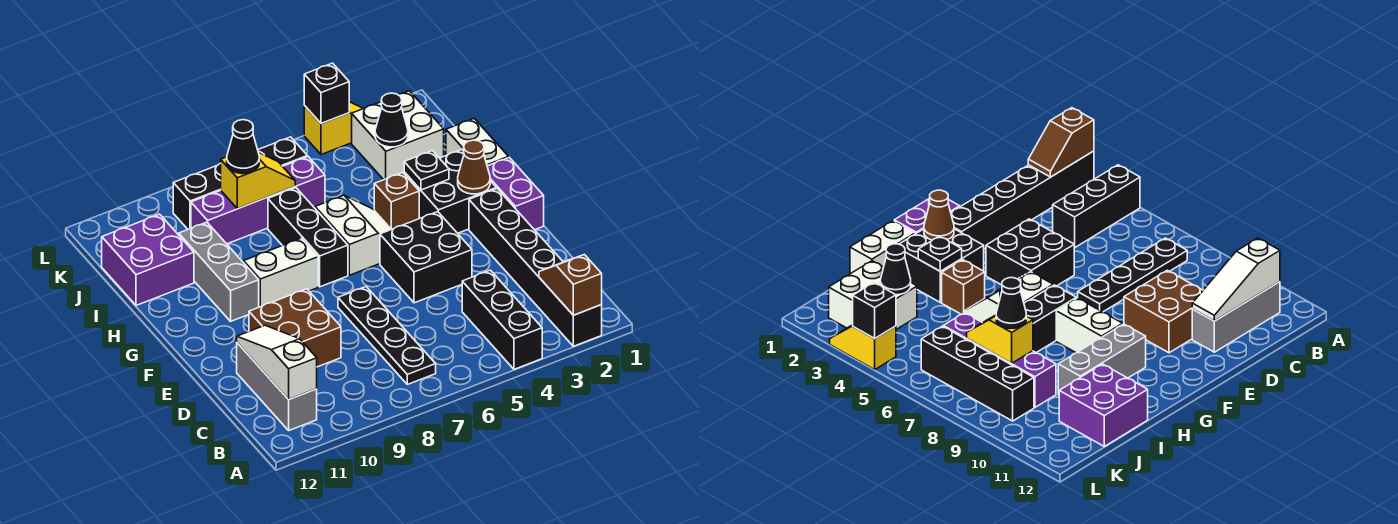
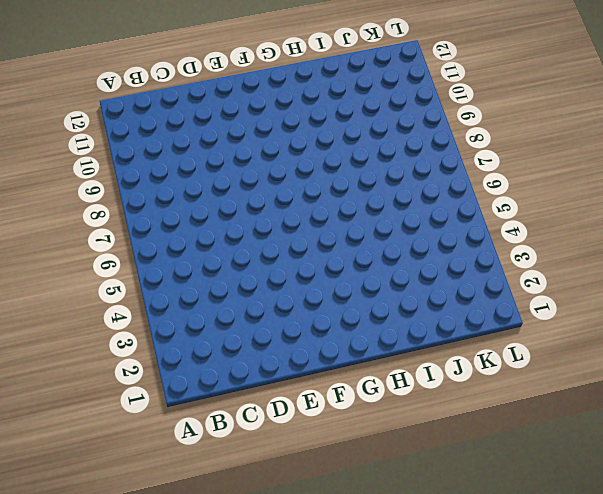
none -> black 1x6 brick [469,189,602,346]
none -> black 1x3 brick [462,270,542,369]
none -> black 1x4 plate [338,287,436,384]

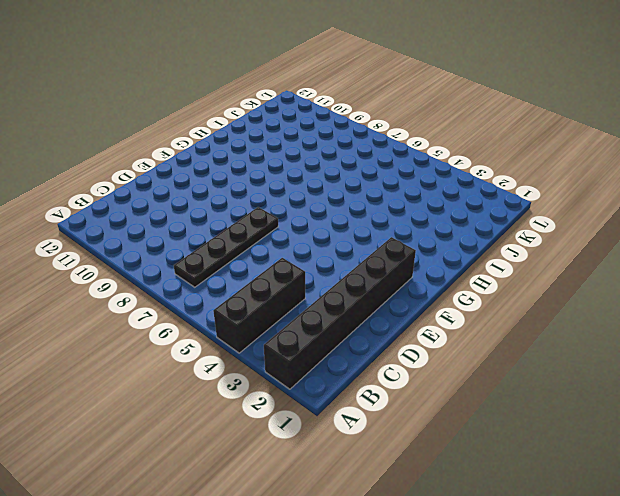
none -> grey 1x3 brick [237,343,317,430]
none -> brown 2x2 brick [249,289,341,367]
none -> black 2x2 brick [380,212,472,303]

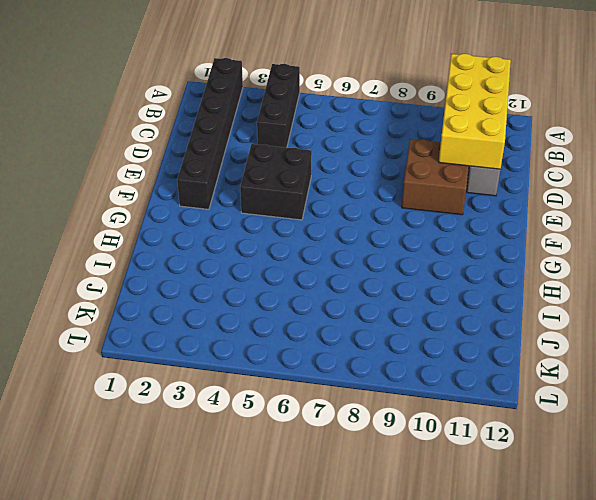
yellow 2x4 brick [439,54,511,169] -> white 1x3 slope [237,325,317,400]
none -> black 1x4 plate [338,287,436,384]
none -> purple 1x2 brick [487,158,544,230]
none -> black 2x2 brick [404,150,496,233]

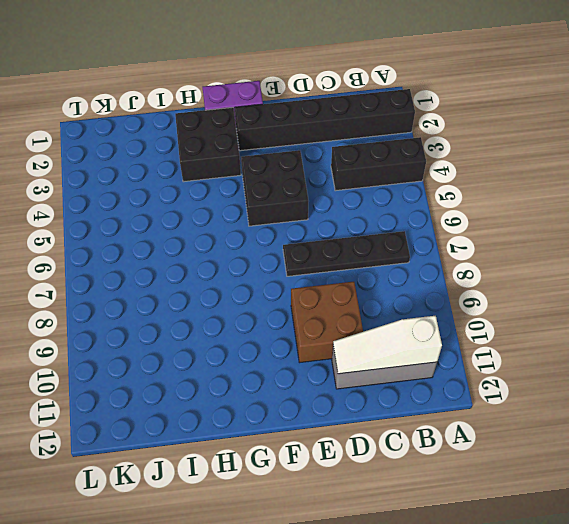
none -> white 2x2 slope [315,195,391,275]
none -> black 1x3 brick [268,188,348,287]
none -> white 1x2 brick [244,238,318,307]

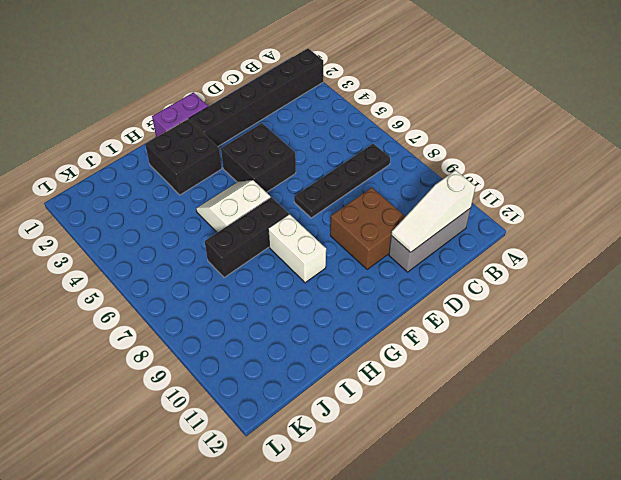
none -> black 1x3 brick [462,270,542,369]
none -> grey 1x3 brick [179,222,259,321]
none -> white 1x2 brick [446,119,509,166]

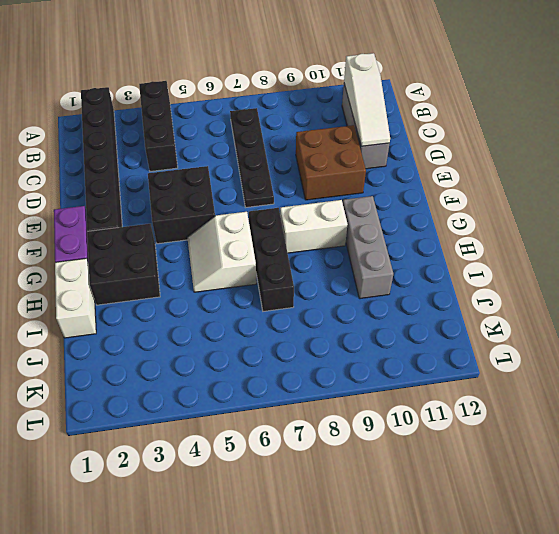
none -> brown 1x1 brick [374,173,419,229]
none -> purple 2x2 brick [102,214,194,305]
none -> white 2x2 brick [352,91,444,180]

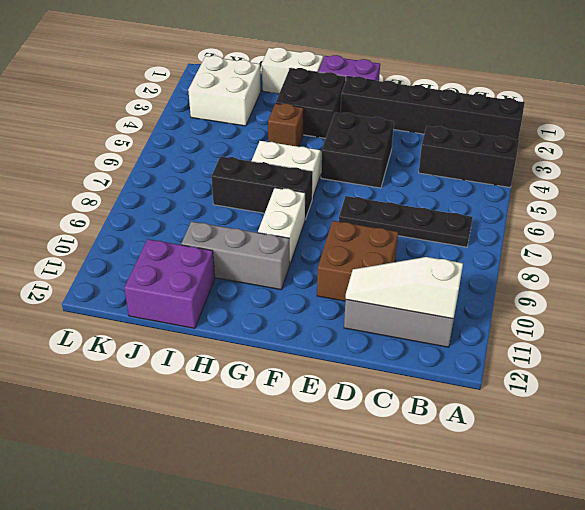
none -> purple 1x4 brick [191,157,325,244]
none -> black 1x4 brick [173,137,307,229]
none -> yellow 1x2 slope [304,102,363,155]

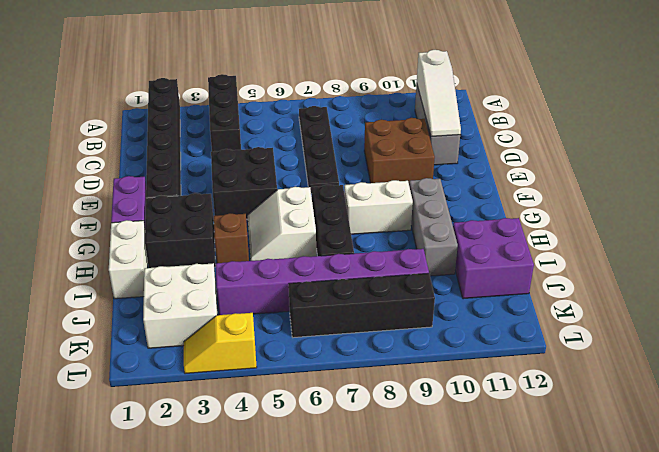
purple 1x6 brick [216,249,429,315] -> purple 1x4 brick [191,157,325,244]
none -> brown 1x2 slope [539,255,602,315]
none -> brown 1x1 cone [458,140,490,194]
none -> black 1x1 plate [404,151,449,190]

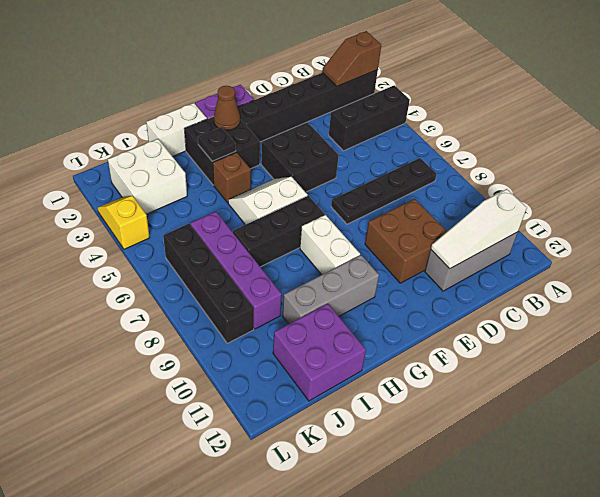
none -> black 1x1 cone [375,93,408,147]
none -> yellow 1x2 slope [221,152,295,209]
none -> black 1x1 brick [304,63,349,124]

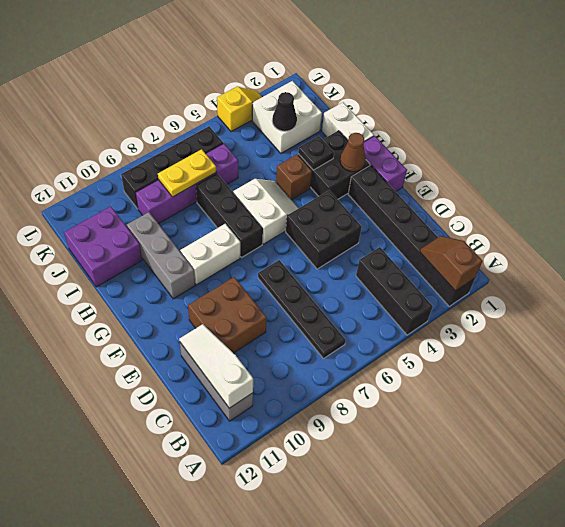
yellow 1x2 plate [158,149,216,197] -> yellow 1x2 slope [221,152,295,209]
none -> black 1x1 brick [304,63,349,124]
none -> black 1x1 cone [227,120,259,174]

